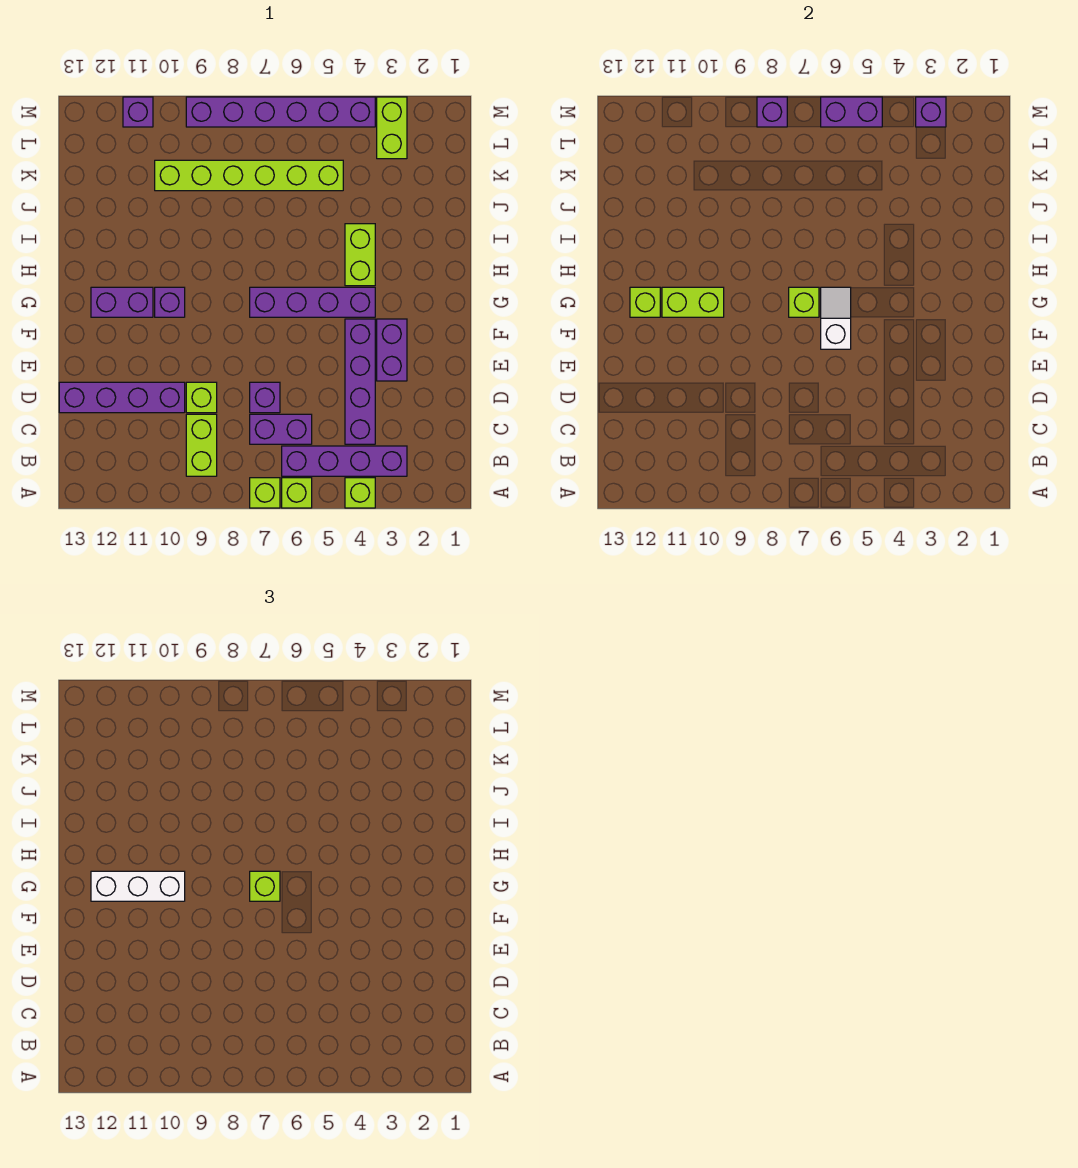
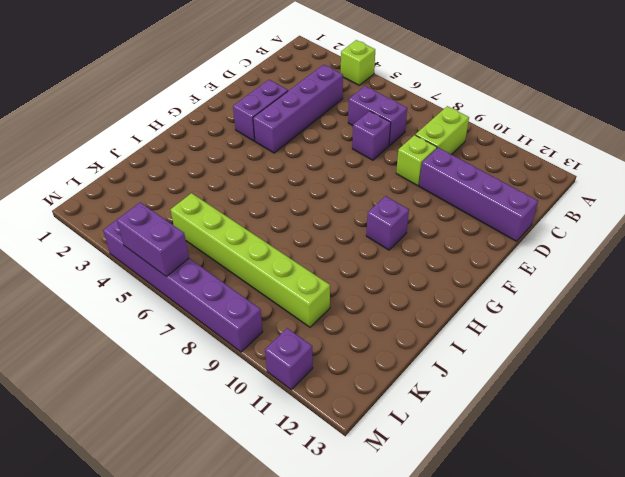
none -> lime 1x1 brick [282,478,312,508]
none -> lime 1x1 brick [250,478,280,508]
none -> purple 1x4 brick [282,446,407,476]

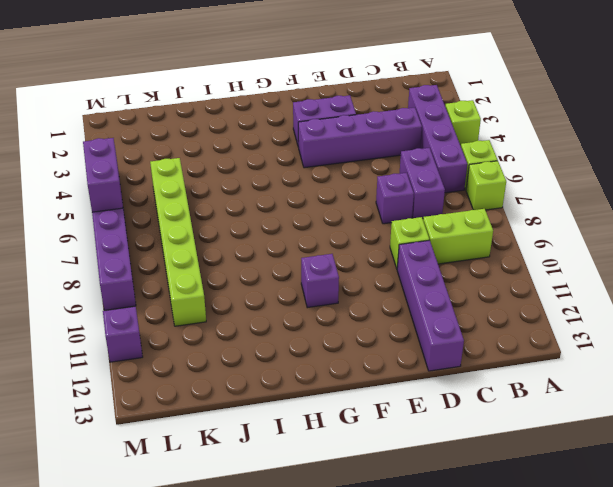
none -> purple 1x4 brick [250,287,375,317]
none -> purple 1x2 brick [91,287,153,317]
none -> lime 1x2 brick [345,224,375,286]

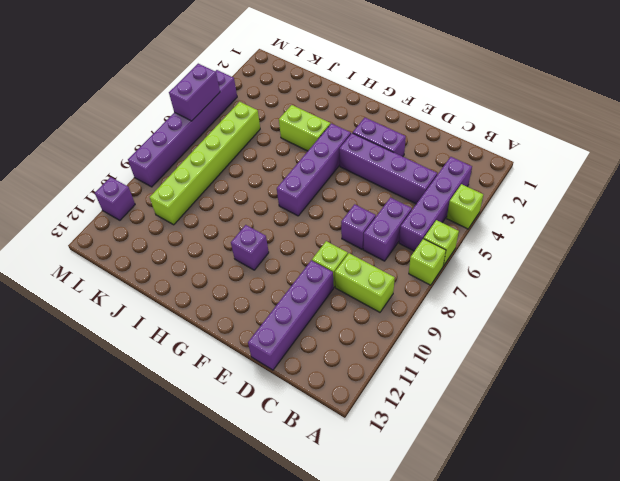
none -> purple 1x2 brick [91,287,153,317]
none -> lime 1x2 brick [377,97,407,159]
none -> white 1x2 slope [821,287,851,349]

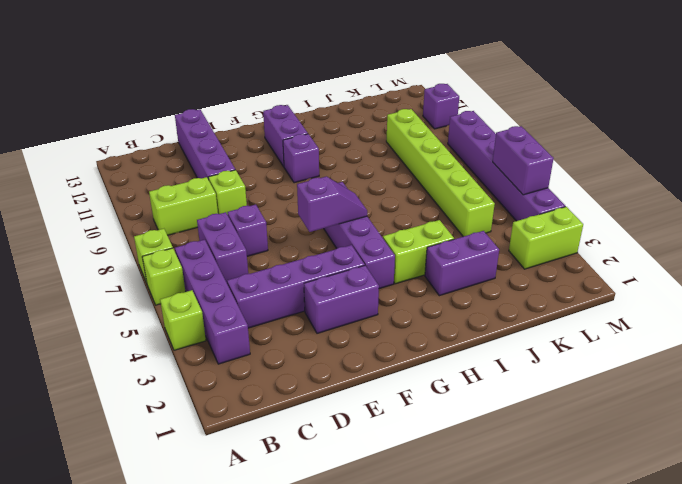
purple 1x2 slope [297,176,367,232] -> white 1x2 slope [821,287,851,349]
purple 1x2 brick [425,231,499,296] -> none
none -> lime 1x1 brick [789,287,819,317]
none -> lime 1x2 brick [662,287,724,317]
none -> lime 1x1 brick [630,287,660,317]

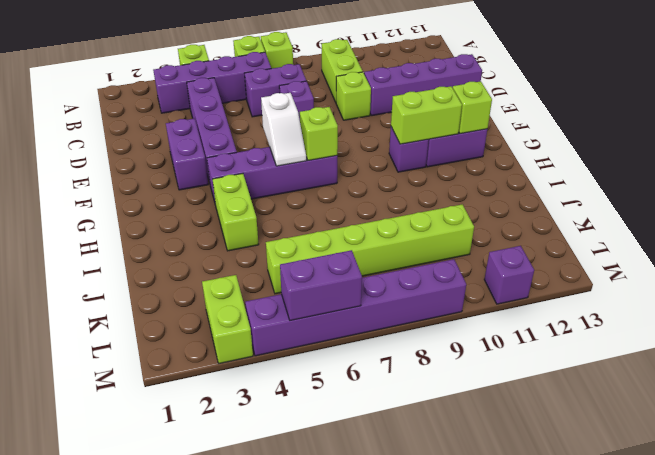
none -> purple 1x1 brick [916,97,946,127]
none -> purple 1x1 brick [757,97,787,127]
none -> lime 1x1 brick [250,871,280,901]

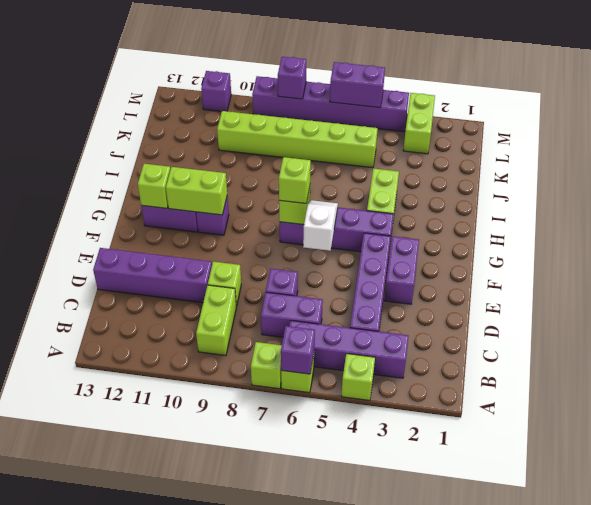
purple 1x1 brick [281,326,315,374] -> purple 1x1 brick moved to [916,97,946,127]
none -> white 1x3 brick [91,871,185,901]

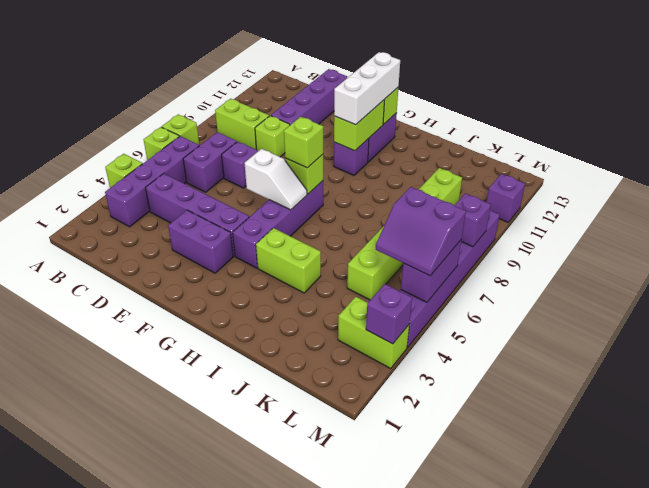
purple 2x2 slope [376,187,466,276] -> none

